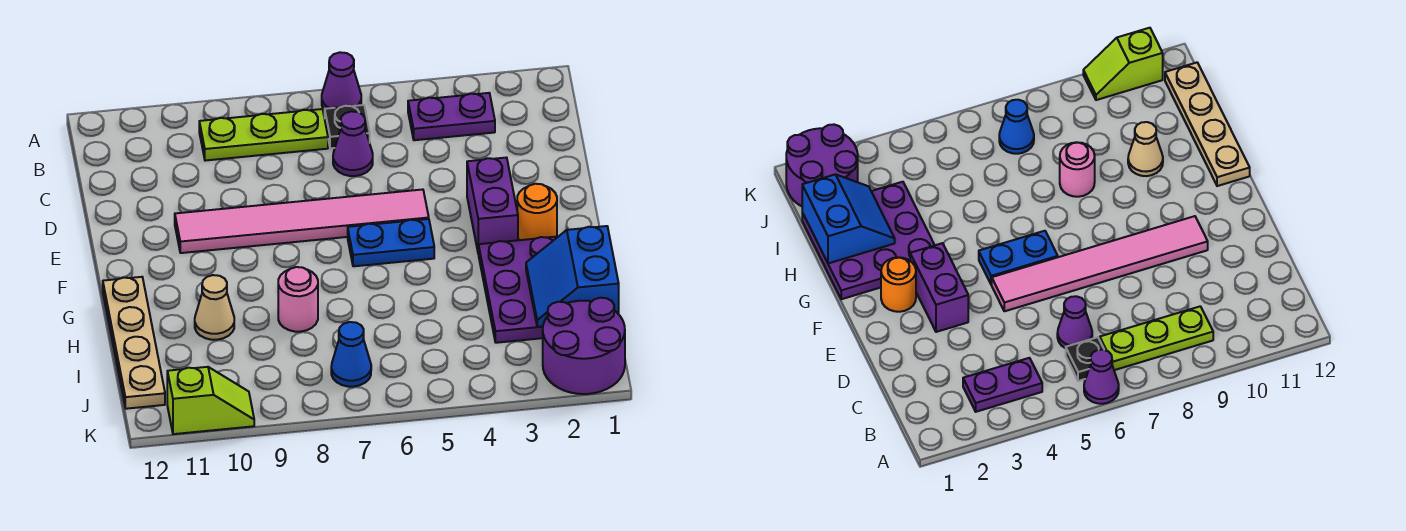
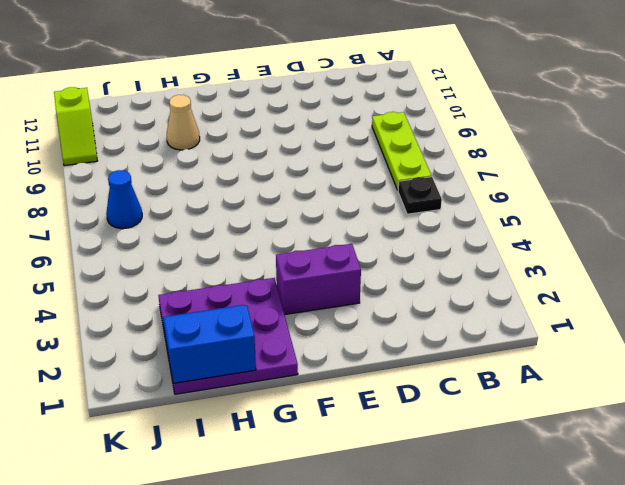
none -> purple 1x1 cone [322,52,361,110]
none -> purple 1x2 plate [408,93,495,140]
none -> purple 1x1 cone [333,111,373,176]

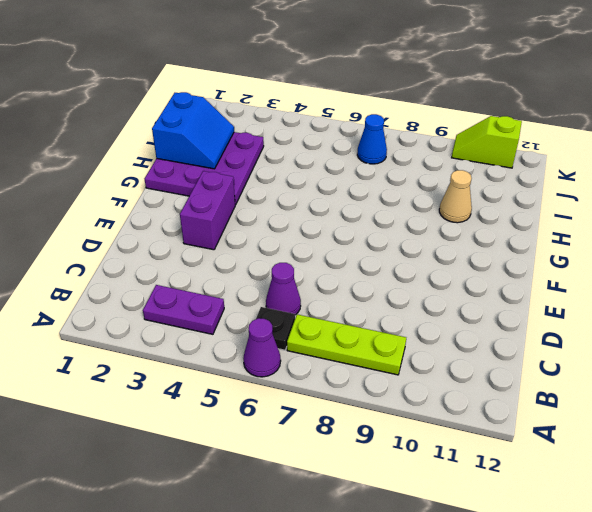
none -> pink 1x6 tile [175,189,429,253]
none -> orange 1x1 round brick [517,184,557,240]
none -> blue 1x2 plate [348,219,434,266]

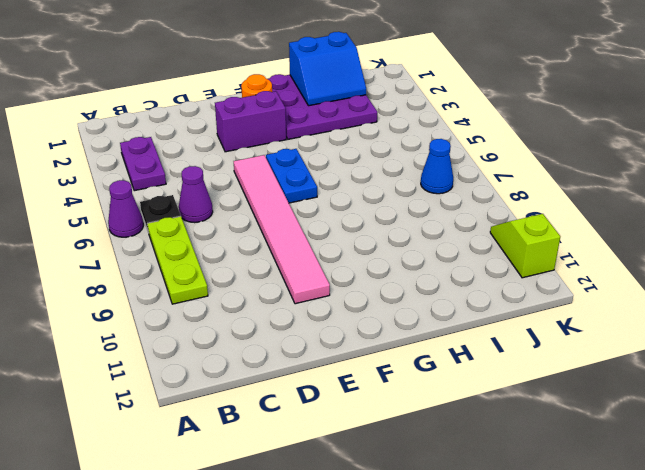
none -> tan 1x4 plate [103,277,165,409]
none -> pink 1x1 round brick [278,267,318,332]
none -> tan 1x1 cone [195,275,234,340]

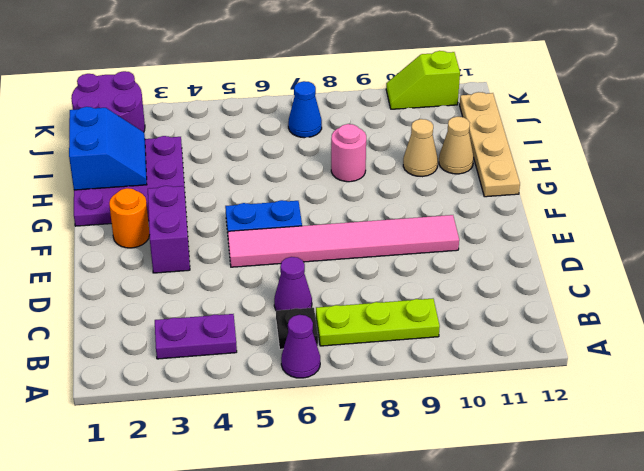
tan 1x1 cone [439,117,474,174] -> none

